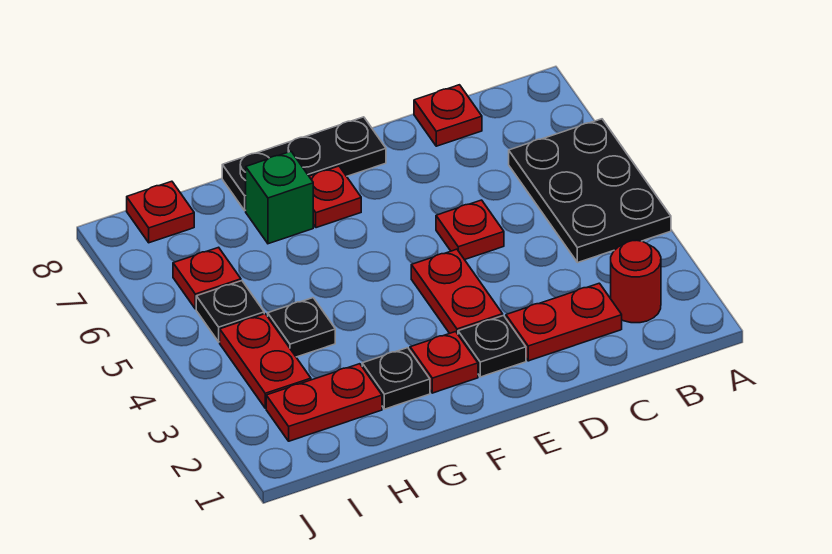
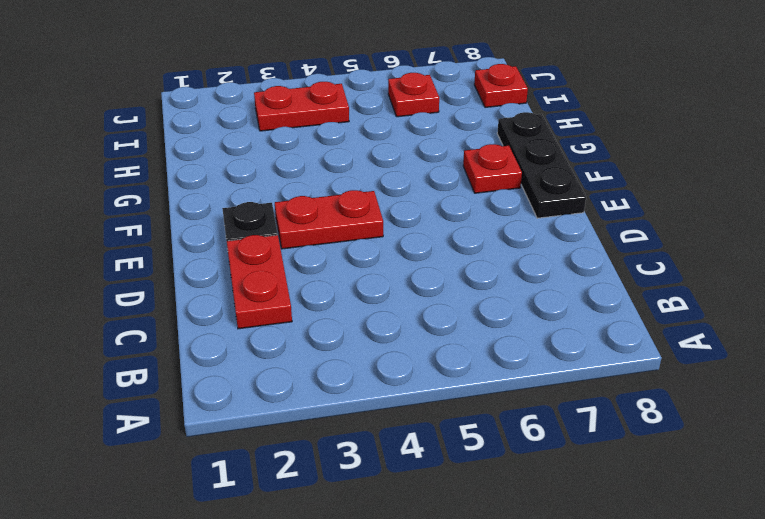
none -> black 2x3 plate [509,119,671,263]
none -> red 1x1 round brick [611,240,661,323]
none -> red 1x1 plate [414,85,482,146]

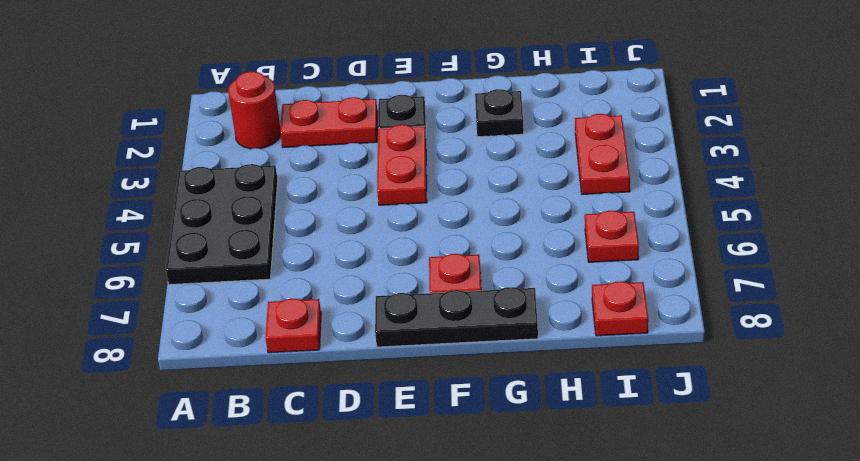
none -> red 1x1 plate [436,200,504,260]
none -> red 1x1 plate [410,332,478,393]
none -> green 1x1 brick [246,152,313,244]

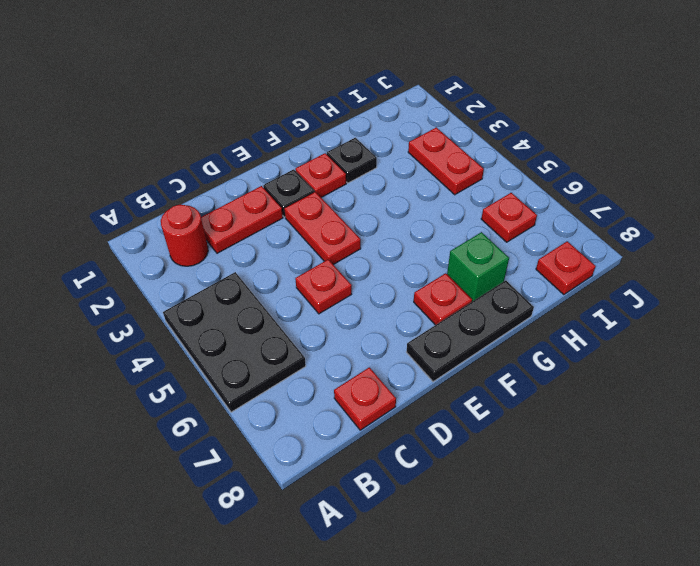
none -> red 1x2 plate [266,364,382,441]
none -> black 1x1 plate [268,298,335,357]
none -> black 1x1 plate [196,281,264,342]

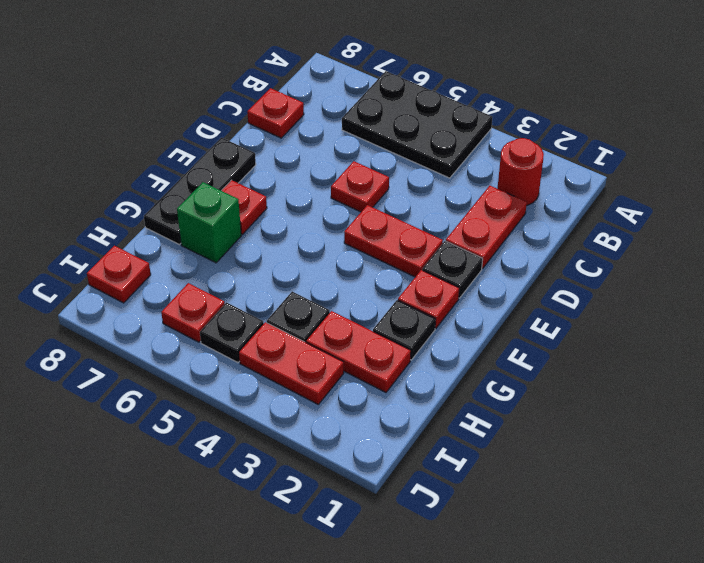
red 1x2 plate [306,311,411,392] -> red 1x2 plate turned to [266,364,382,441]

